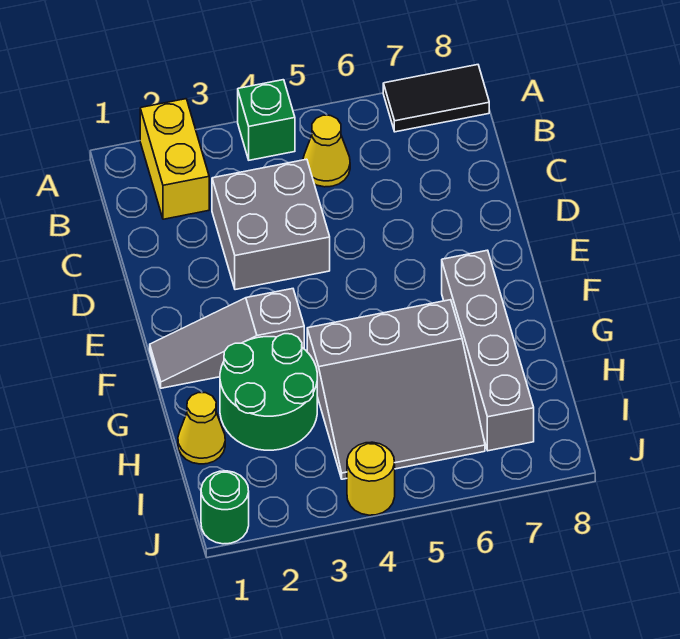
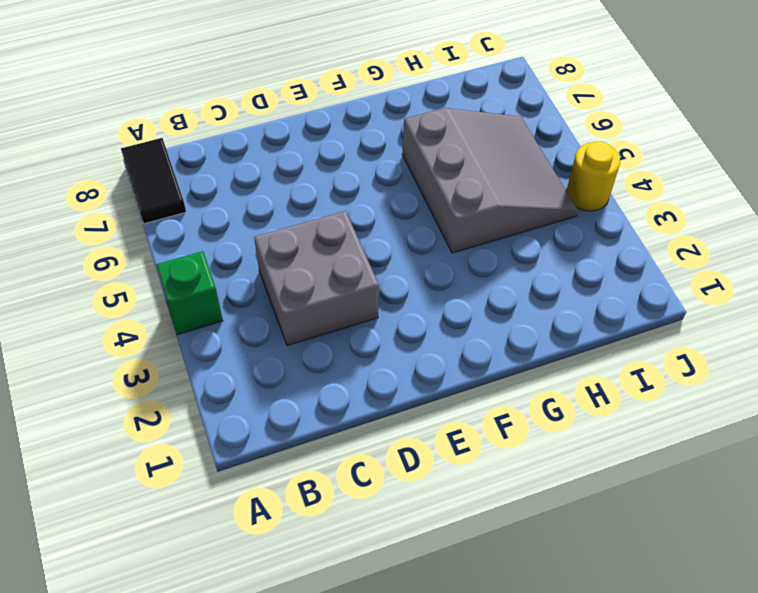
none -> yellow 1x2 brick [140,99,209,219]
none -> yellow 1x1 cone [303,115,350,187]
none -> grey 1x3 slope [150,289,304,388]

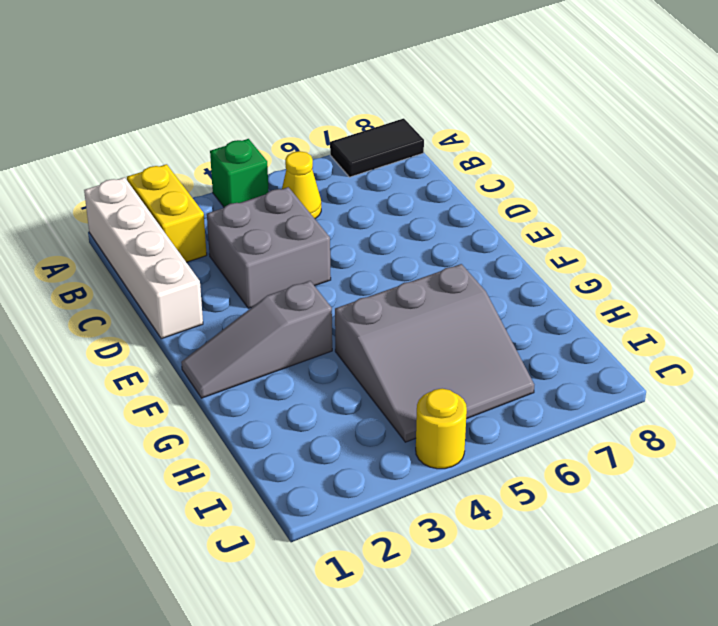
white 1x4 brick [84,177,203,339] -> none
none -> grey 1x4 brick [442,250,534,451]
none -> green 2x2 round brick [220,334,317,450]
none -> yellow 1x1 cone [178,393,225,464]

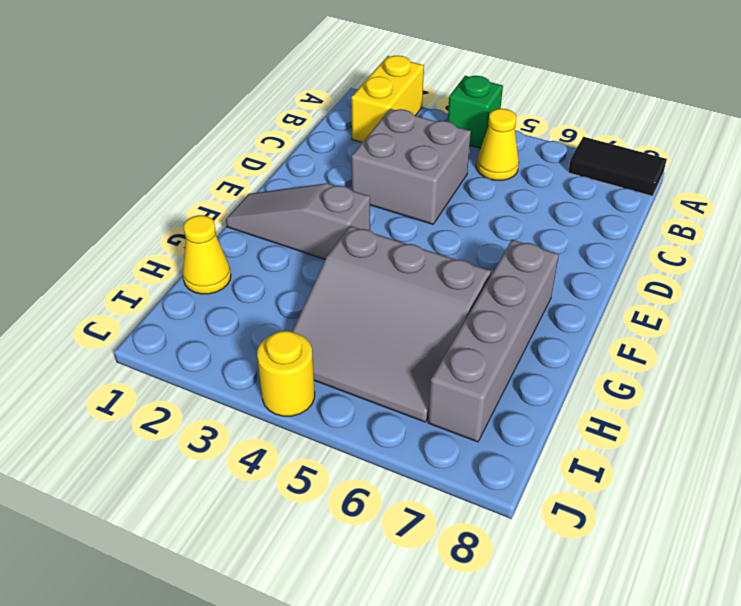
none -> green 2x2 round brick [220,334,317,450]
none -> green 1x1 round brick [201,471,249,544]

